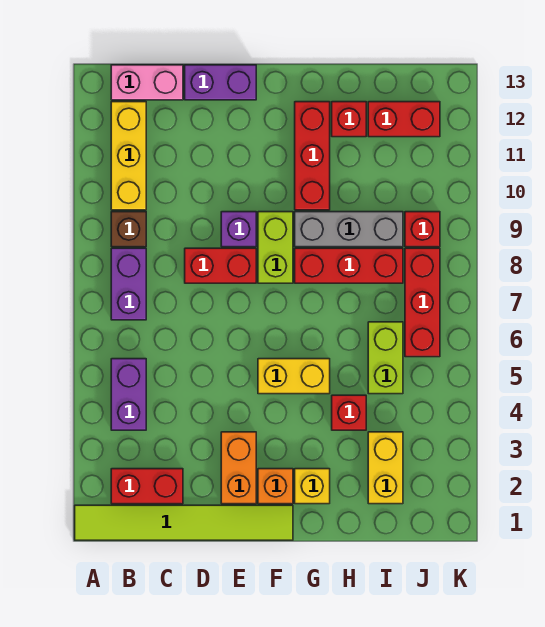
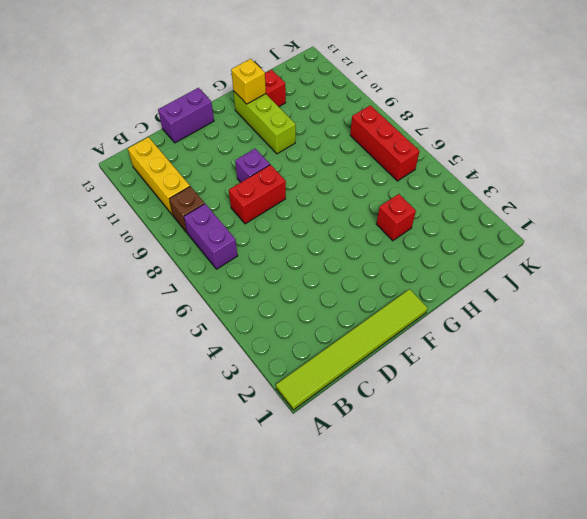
lime 1x3 brick [233,91,296,154] -> red 1x3 brick [295,102,330,210]
yellow 1x1 brick [231,59,266,104] -> yellow 1x1 brick moved to [295,469,330,504]
none -> red 1x2 brick [111,469,183,504]
none -> purple 1x2 brick [111,359,146,430]
none -> pink 1x2 brick [111,65,183,100]

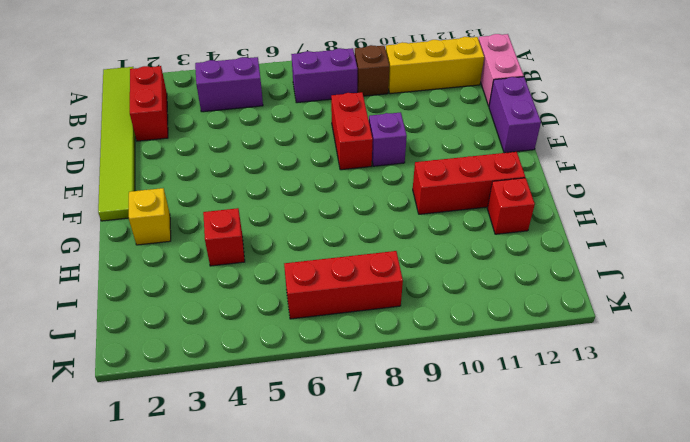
none -> orange 1x2 brick [221,432,256,504]
none -> orange 1x1 brick [258,469,293,504]
none -> yellow 1x2 brick [258,359,330,394]

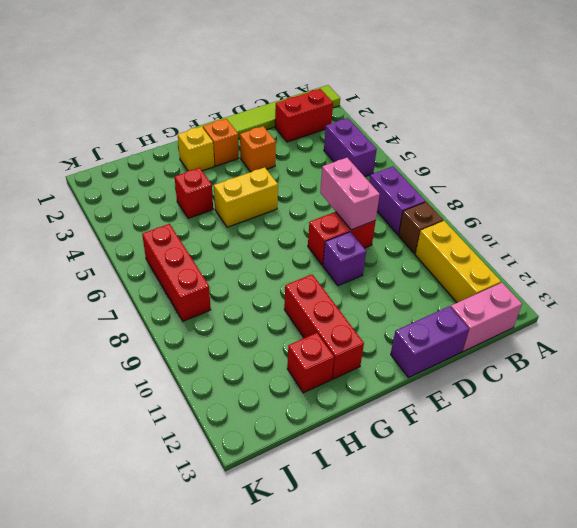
pink 1x2 brick [320,158,380,230] -> none
orange 1x1 brick [240,126,276,172] -> orange 1x2 brick [221,432,256,504]
none -> lime 1x2 brick [258,212,293,283]
none -> red 1x3 brick [295,248,403,283]
none -> grey 1x3 brick [295,212,403,247]

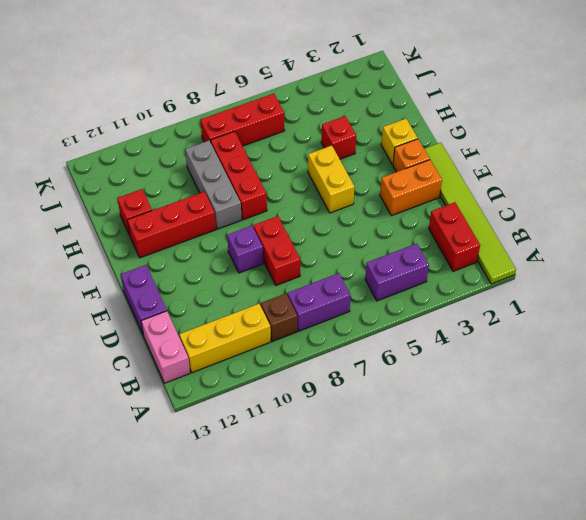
none -> lime 1x2 brick [258,212,293,283]
none -> yellow 1x2 brick [368,432,403,504]
none -> lime 1x2 brick [368,322,403,394]

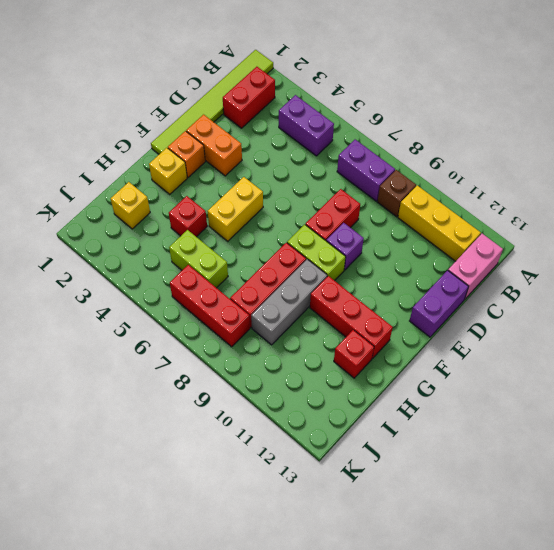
yellow 1x1 brick [111,182,150,229] -> yellow 1x2 brick [368,432,403,504]
none -> red 1x2 brick [368,102,440,137]
none -> red 1x1 brick [405,212,440,247]

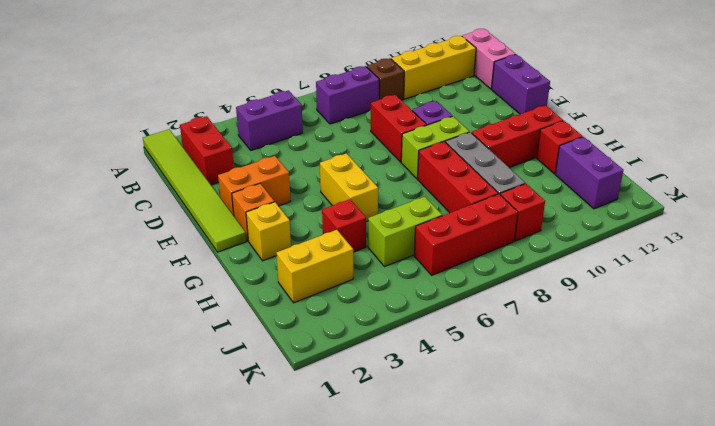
purple 1x2 brick [555,137,623,209] -> red 1x2 brick [368,102,440,137]

